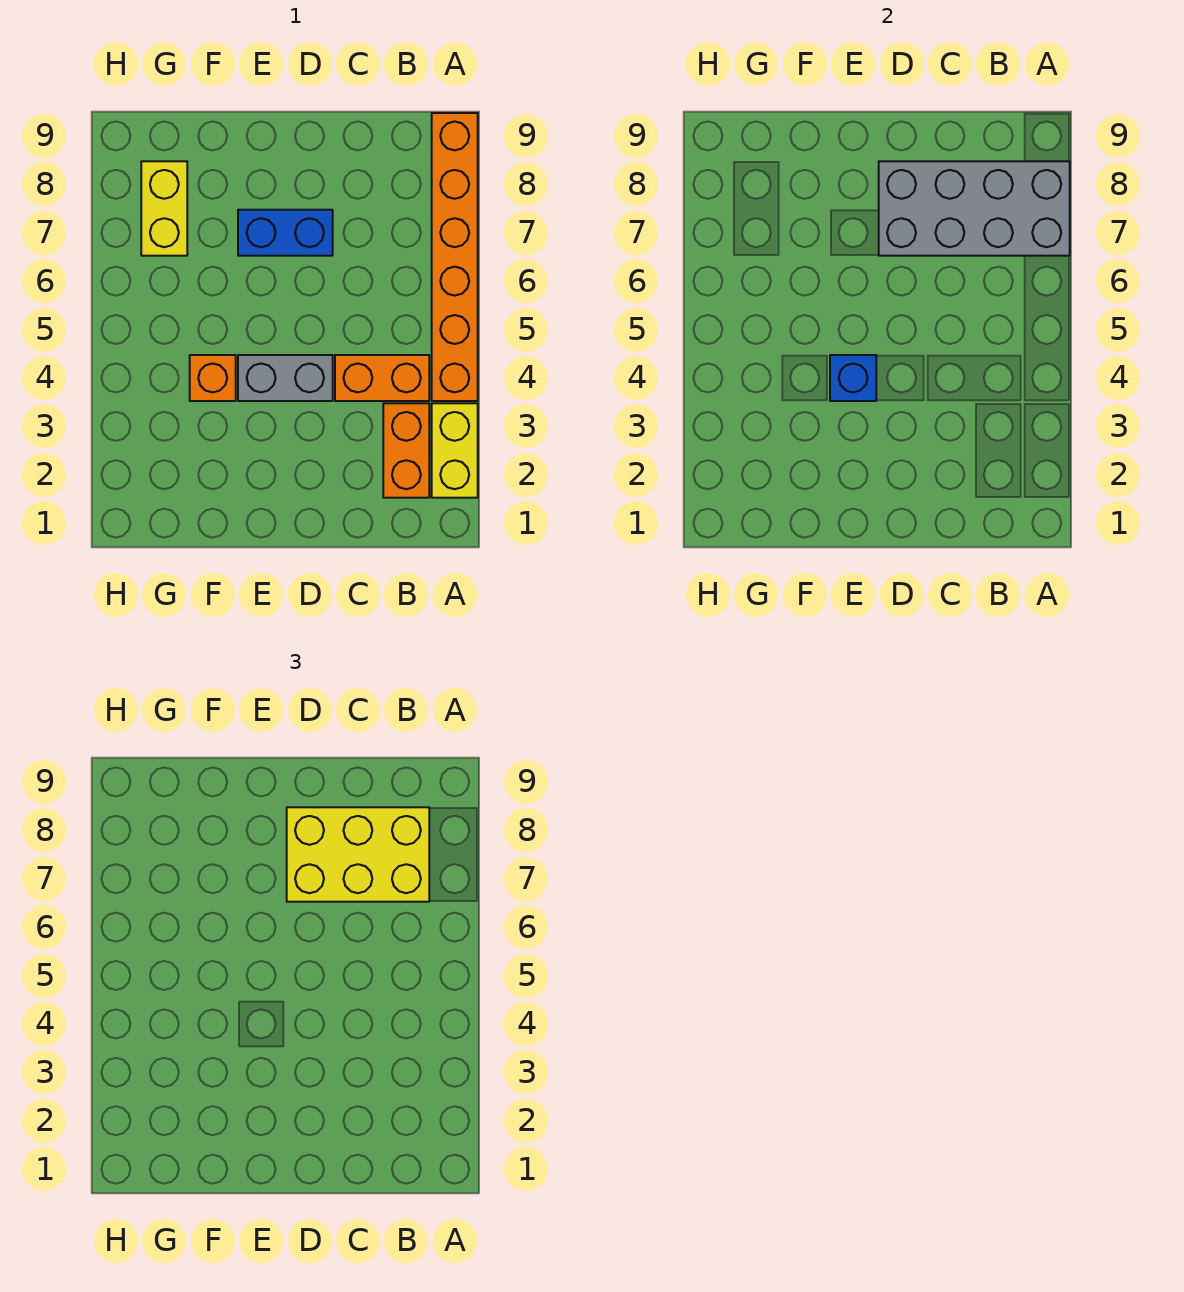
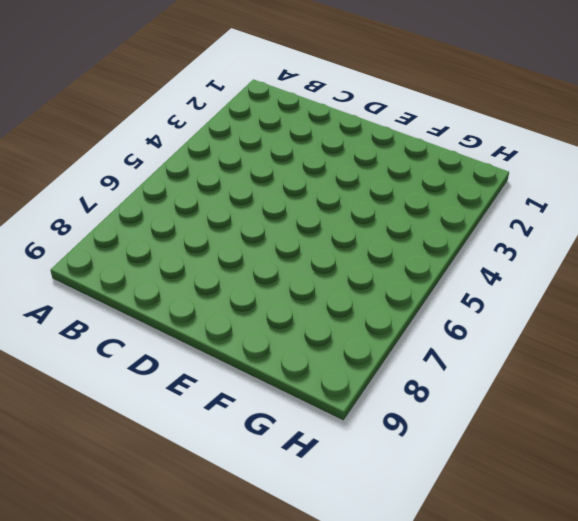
none -> yellow 1x2 brick [432,403,478,498]
none -> orange 1x6 brick [432,113,478,401]

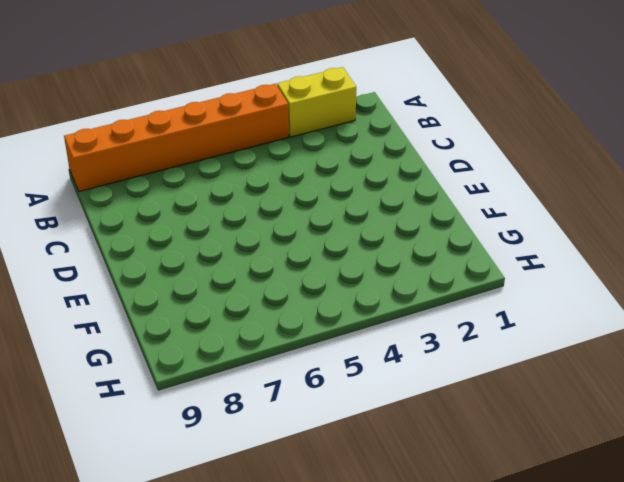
none -> orange 1x2 brick [383,403,429,498]
none -> orange 1x2 brick [335,355,429,401]

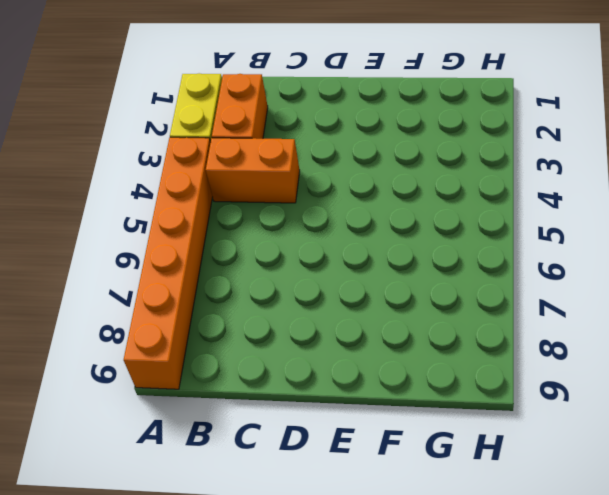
none -> grey 1x2 brick [238,355,333,401]
none -> blue 1x2 brick [238,210,333,256]

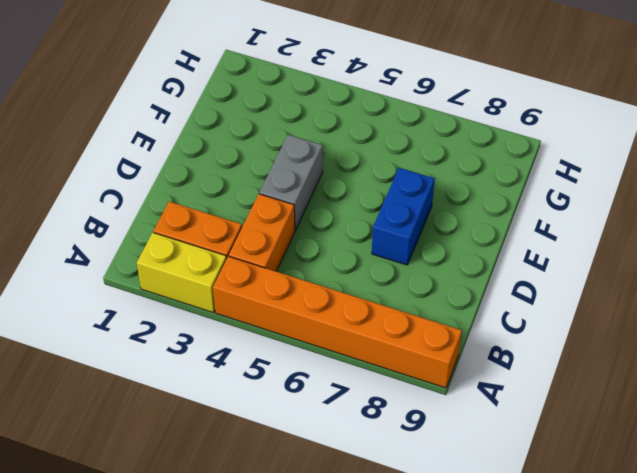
none -> orange 1x1 brick [190,355,236,401]
none -> yellow 1x2 brick [141,161,187,256]

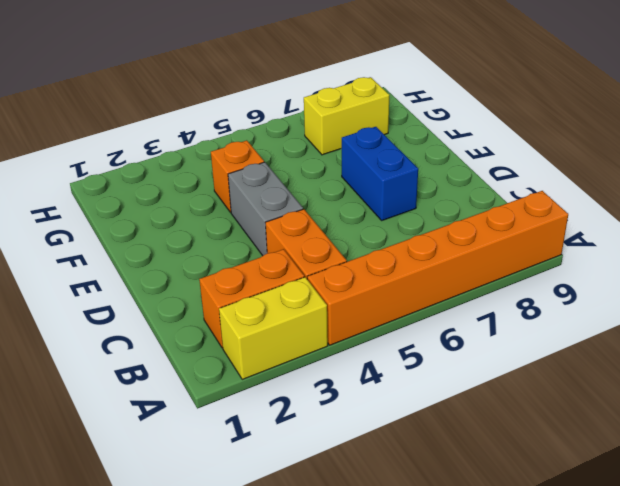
none -> grey 2x4 brick [879,161,1070,256]
none -> blue 1x1 brick [830,355,876,401]

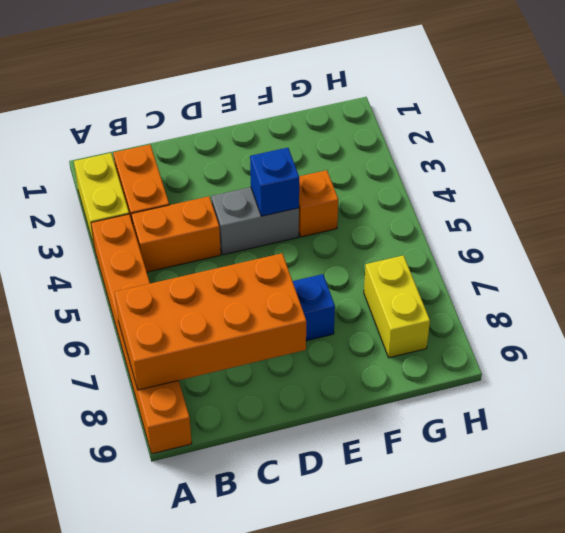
orange 2x4 brick [115,253,306,390] -> grey 2x4 brick [879,161,1070,256]
none -> yellow 2x3 brick [287,807,429,902]

